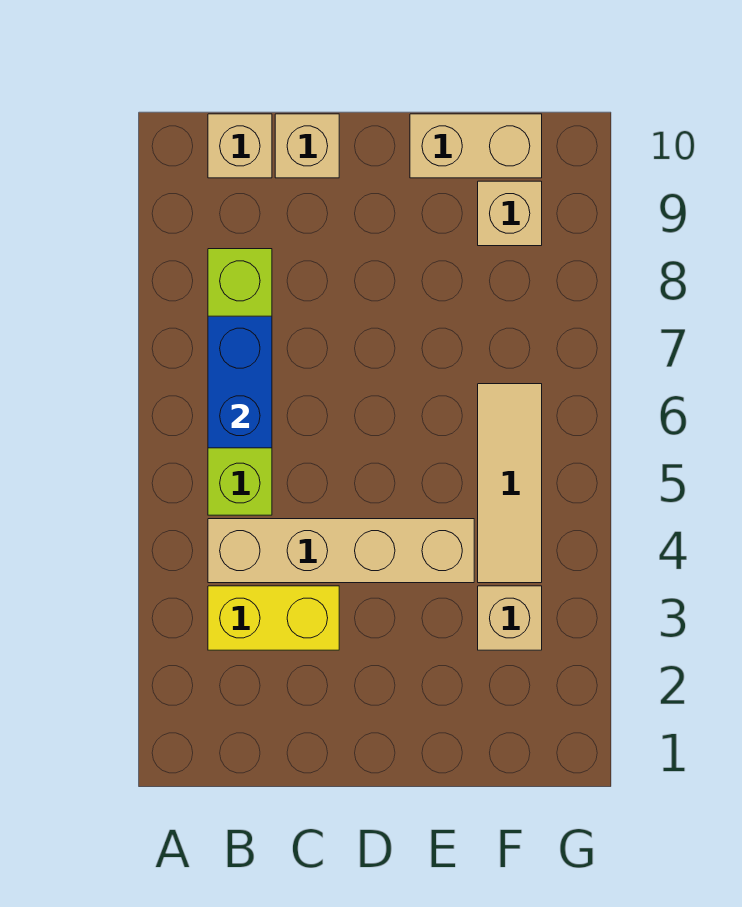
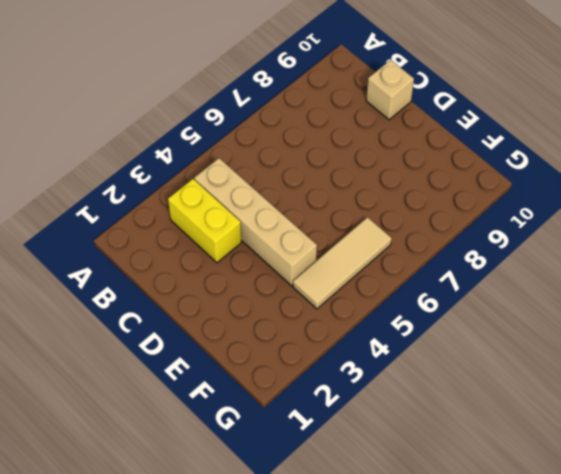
none -> lime 1x4 brick [208,249,272,515]
none -> tan 1x1 brick [208,114,272,178]

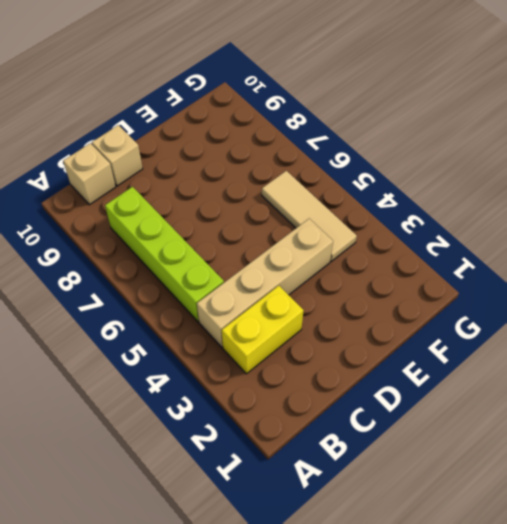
none -> tan 1x2 brick [410,114,542,178]
none -> tan 1x1 brick [478,586,542,650]

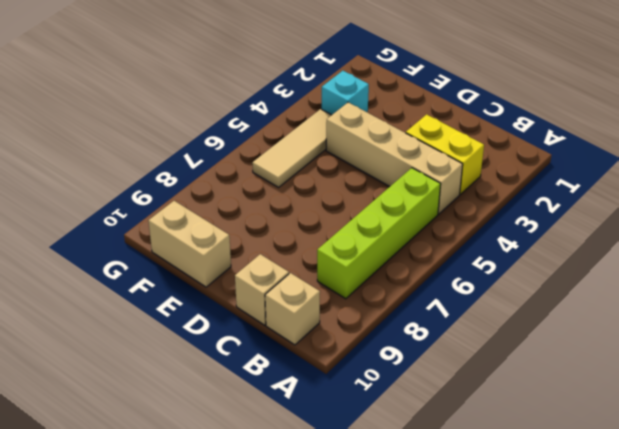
cyan 1x1 brick [322,71,369,115] -> tan 1x1 brick [478,586,542,650]
none -> tan 1x1 brick [478,181,542,246]
none -> blue 1x2 brick [208,316,272,448]

